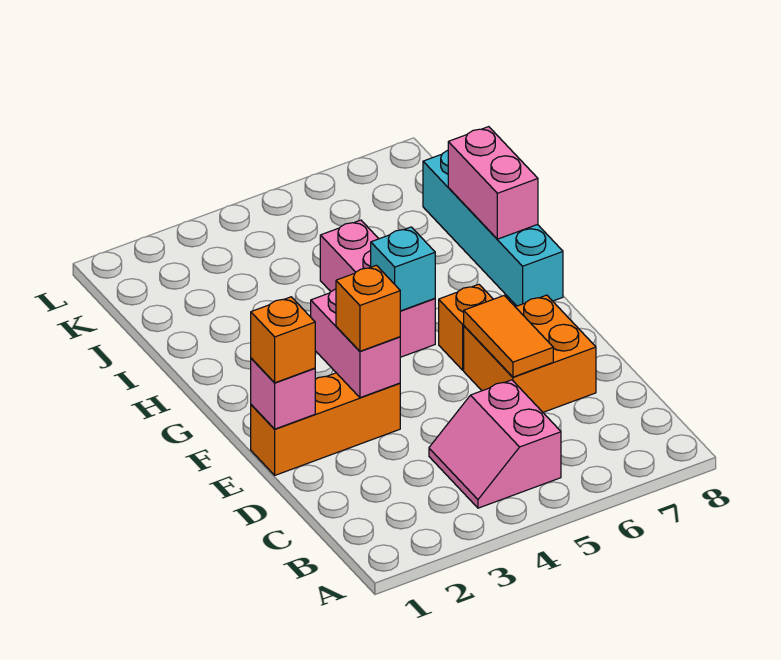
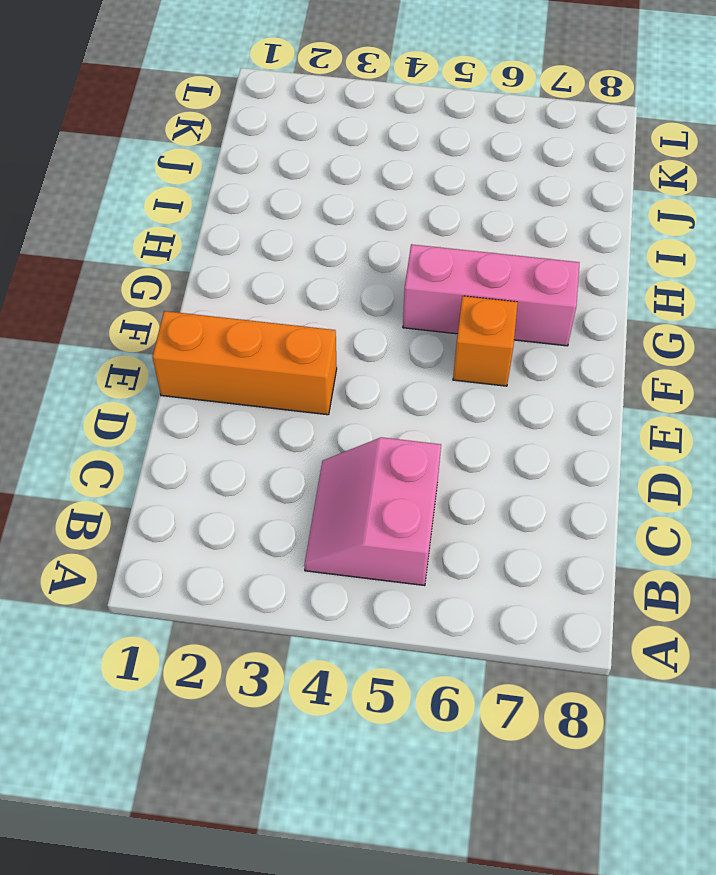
pink 1x3 brick [403,244,579,346] -> pink 1x3 brick turned to [320,220,435,357]
none -> orange 2x2 brick [464,295,596,412]
none -> cyan 1x4 brick [423,150,563,306]
none -> orange 1x2 tile [464,296,553,377]

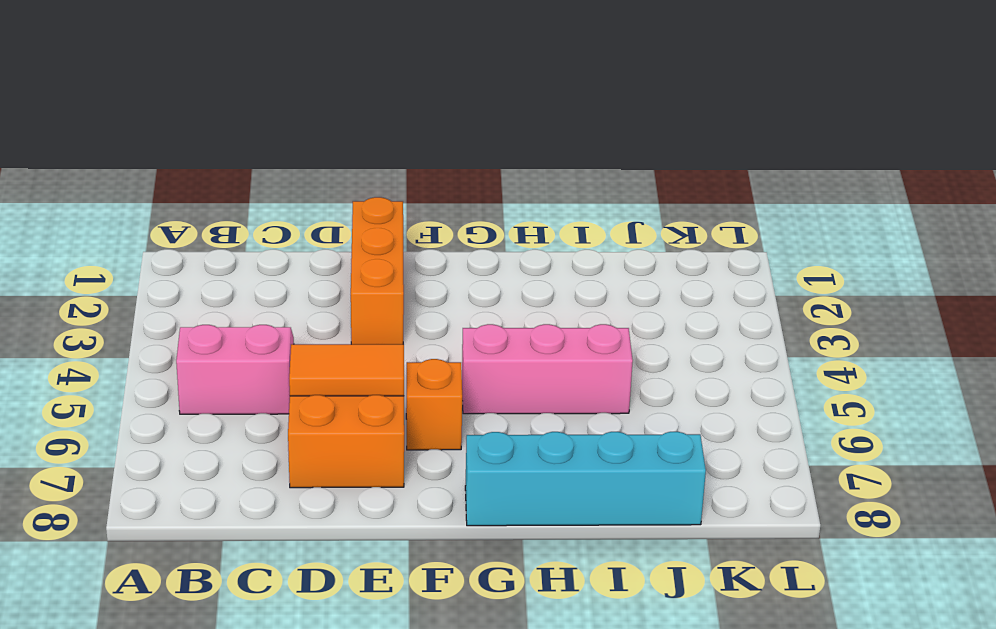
none -> pink 1x1 brick [251,358,315,429]
none -> pink 1x2 brick [311,289,400,398]
none -> cyan 1x1 brick [371,227,435,311]

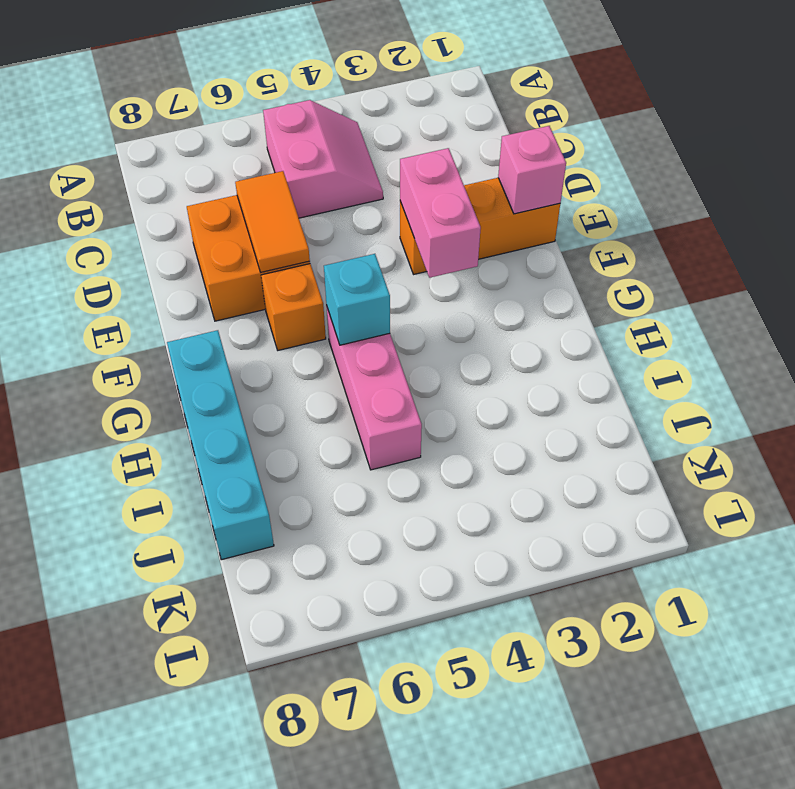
none -> pink 1x2 brick [448,127,538,239]
none -> orange 1x1 brick [251,297,315,383]
none -> orange 1x1 brick [336,265,400,351]

